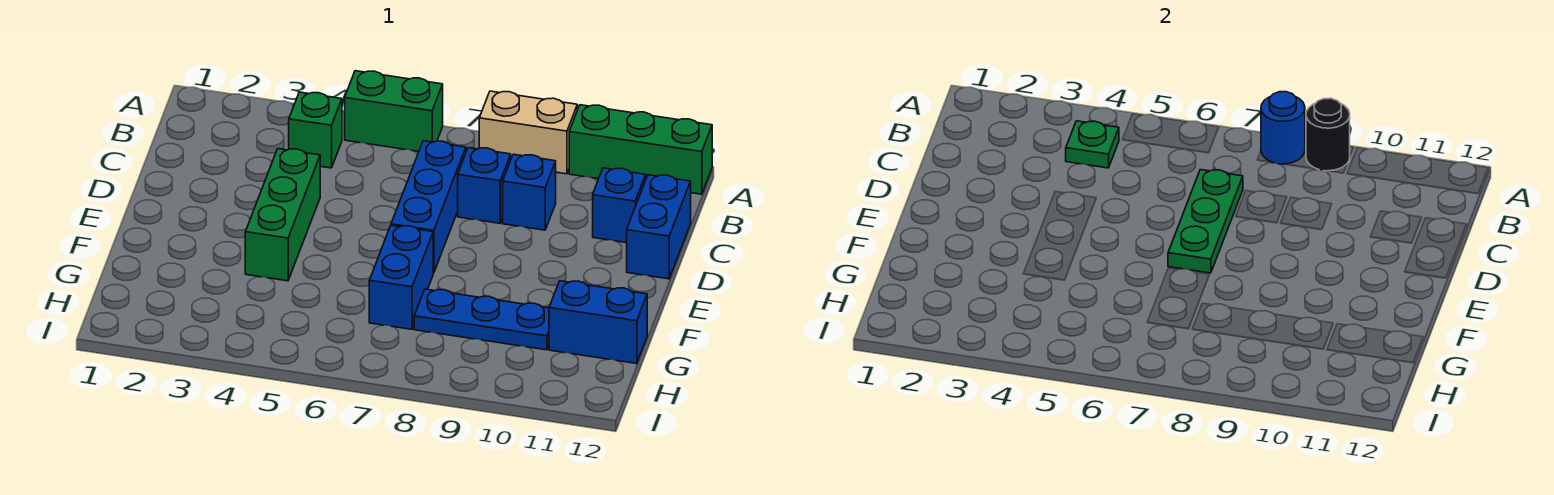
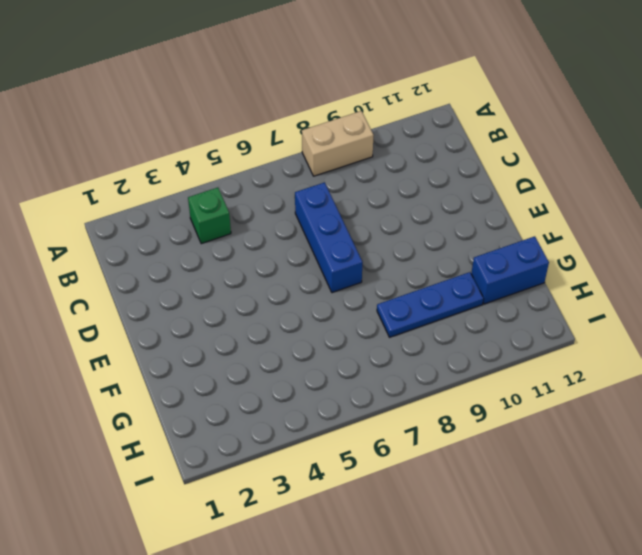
none -> green 1x2 brick [345,71,443,151]
none -> green 1x3 brick [569,105,712,194]
none -> blue 1x1 brick [458,148,511,223]

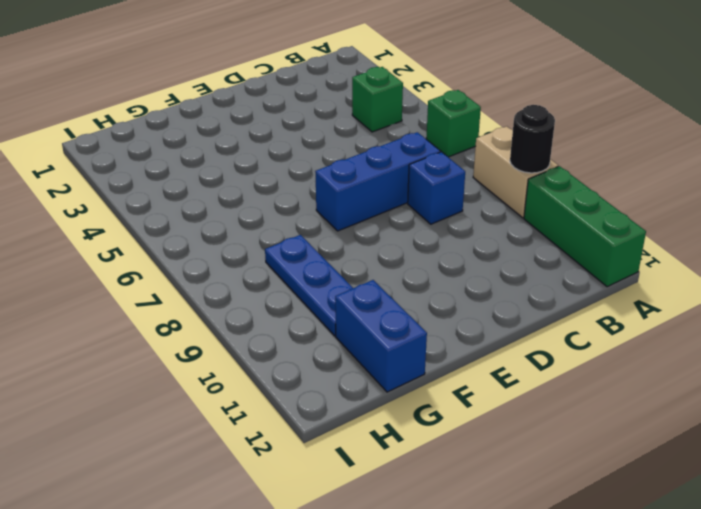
green 1x1 brick [426,90,481,157] -> green 1x2 brick [345,71,443,151]
none -> blue 1x1 brick [503,154,556,230]
none -> blue 1x1 brick [593,168,646,243]
none -> blue 1x2 brick [627,175,691,279]

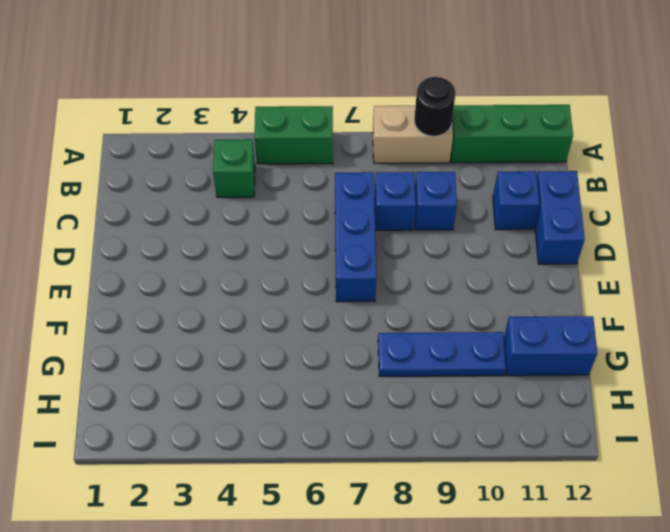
none -> green 1x3 brick [245,149,320,281]
none -> blue 1x2 brick [369,225,433,329]
none -> blue 1x1 round brick [1261,92,1305,164]

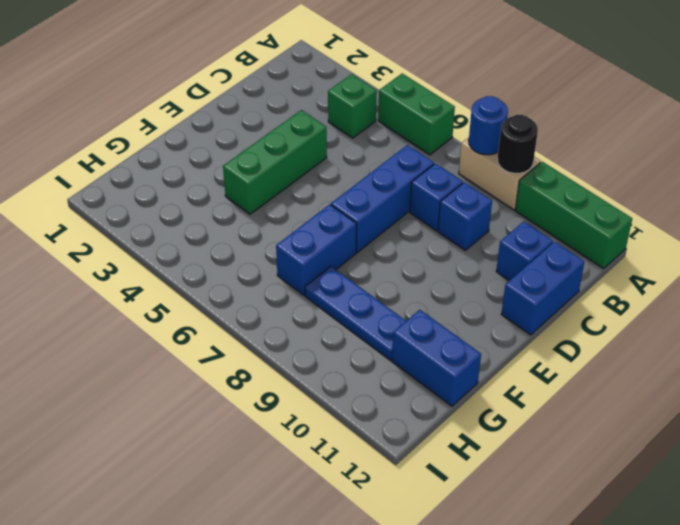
none -> green 1x1 plate [1066,121,1119,168]
none -> green 1x3 plate [1168,170,1243,273]

